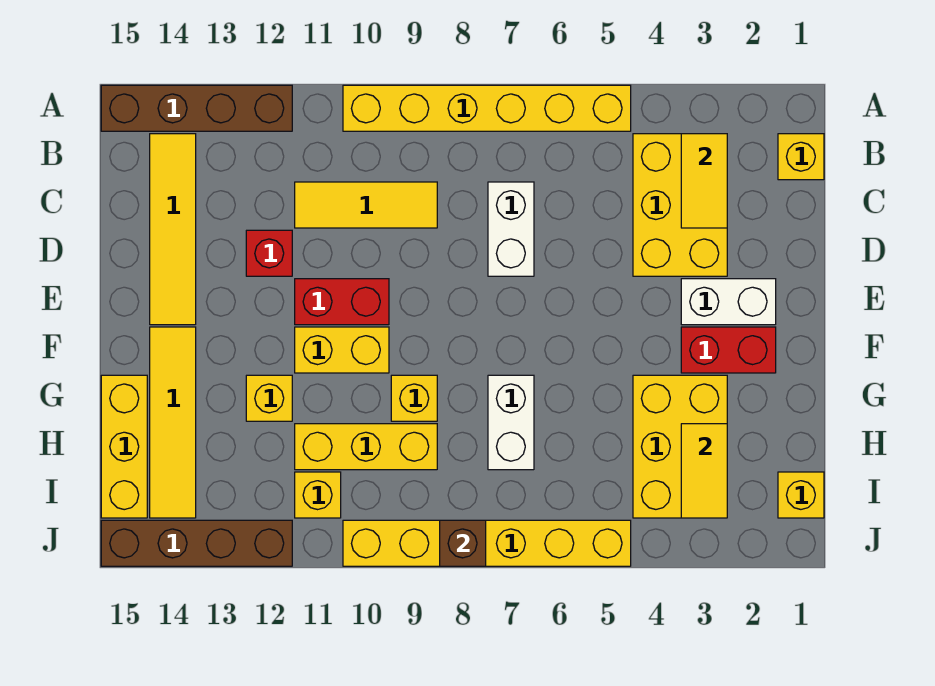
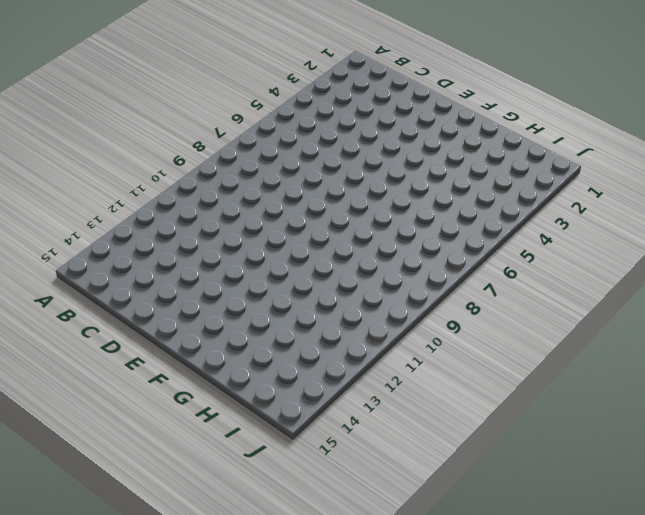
none -> yellow 1x6 brick [343,85,631,131]
none -> brown 1x4 brick [101,85,292,131]
none -> yellow 1x1 brick [778,134,824,180]

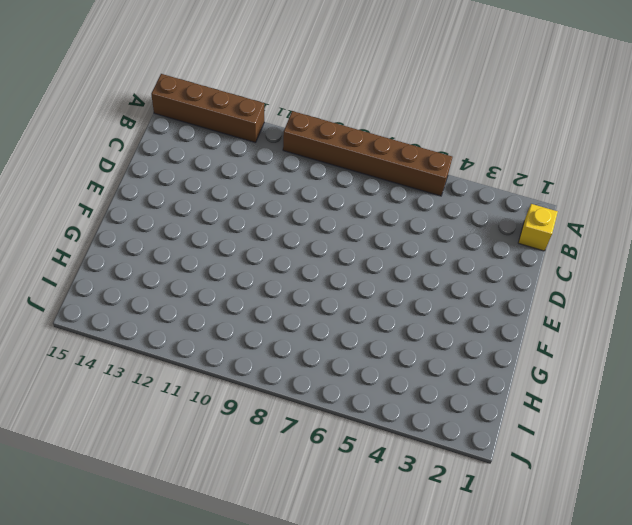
brown 1x6 brick [283,111,452,196] -> yellow 1x6 brick [343,85,631,131]
none -> yellow 2x3 brick [633,134,727,276]
none -> yellow 1x4 tile [150,134,196,325]
none -> white 1x2 brick [488,182,534,276]

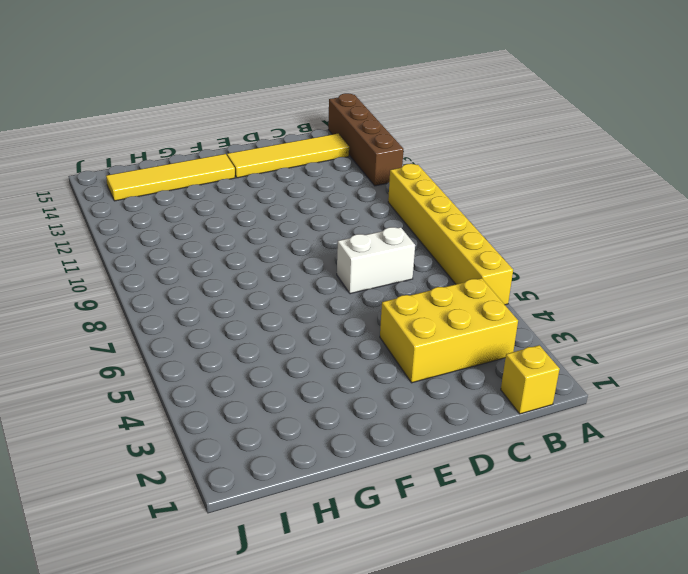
none -> yellow 1x3 tile [295,182,437,228]
none -> red 1x1 brick [246,230,292,276]
none -> white 1x2 brick [681,279,776,325]

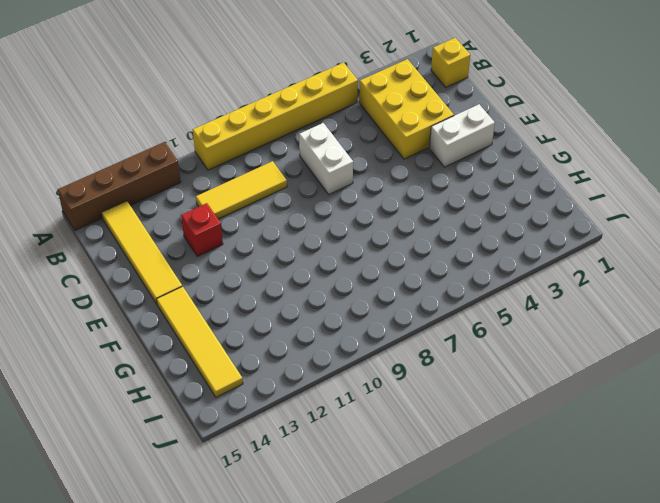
none -> red 1x2 brick [295,279,389,325]
none -> red 1x2 brick [681,327,776,373]
none -> yellow 1x2 brick [295,327,389,373]

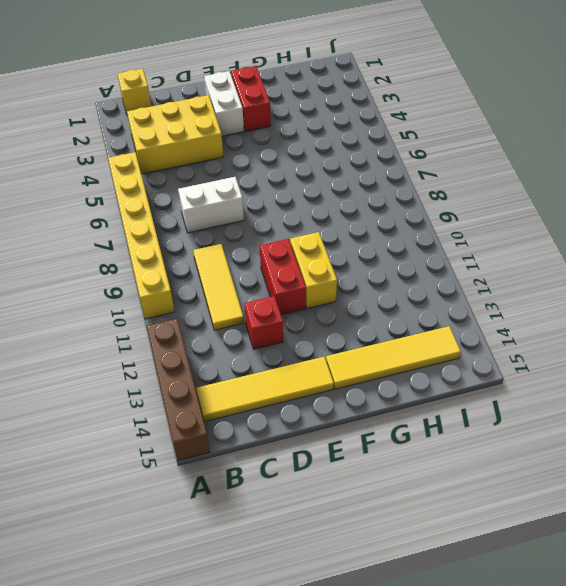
none -> yellow 2x3 brick [633,375,727,518]
none -> white 1x2 brick [488,375,534,470]
none -> yellow 1x1 brick [391,375,437,421]

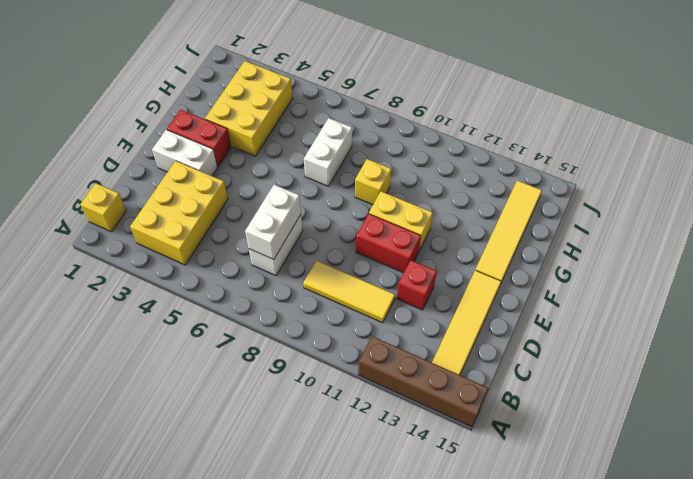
white 1x2 brick [245,185,301,260] -> none
none -> yellow 1x6 brick [343,85,631,131]
none -> yellow 1x1 brick [246,375,292,421]
none -> yellow 1x3 brick [101,375,147,518]

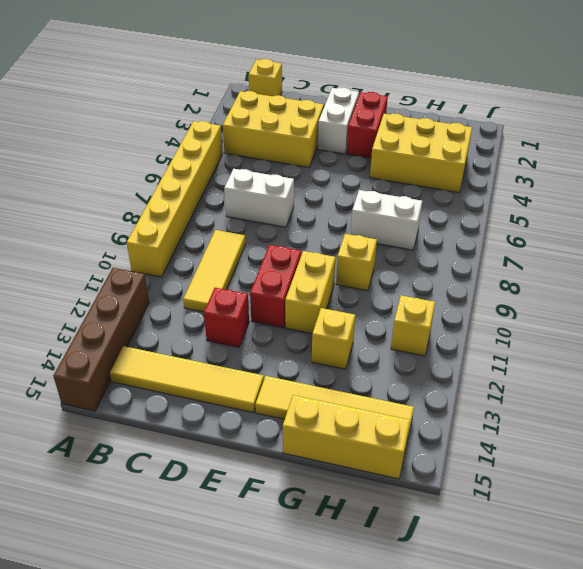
none -> yellow 1x3 brick [295,424,437,470]
none -> yellow 1x1 brick [778,472,824,518]
none -> yellow 1x6 brick [343,520,631,566]

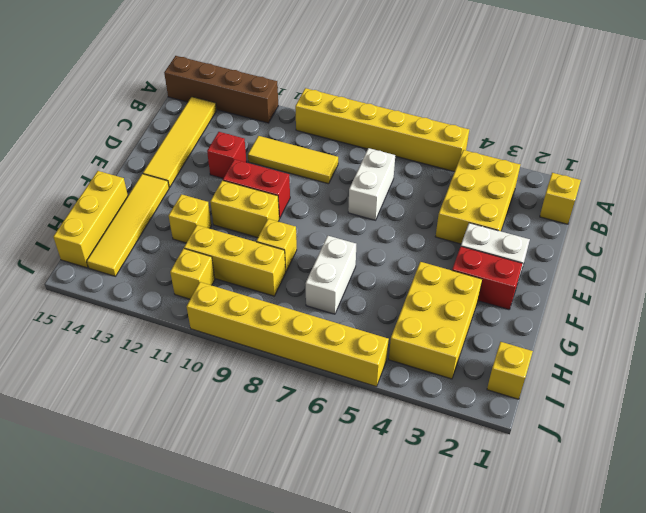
none -> brown 1x4 brick [101,520,292,566]
none -> yellow 1x2 tile [681,134,727,228]
none -> yellow 1x2 tile [681,424,727,518]

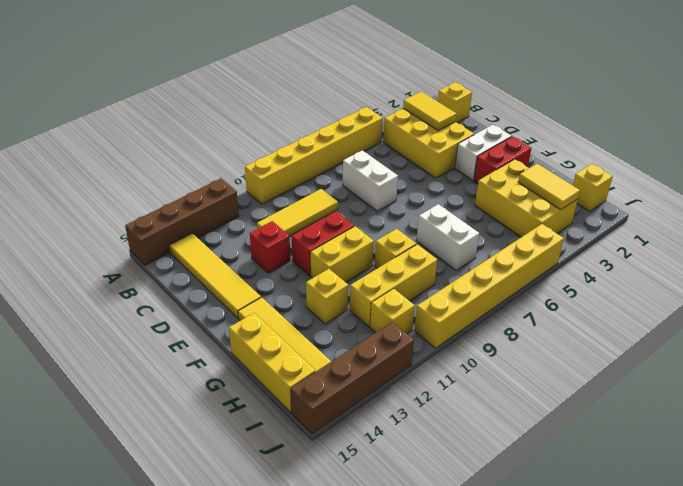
none -> brown 1x1 brick [440,520,486,566]

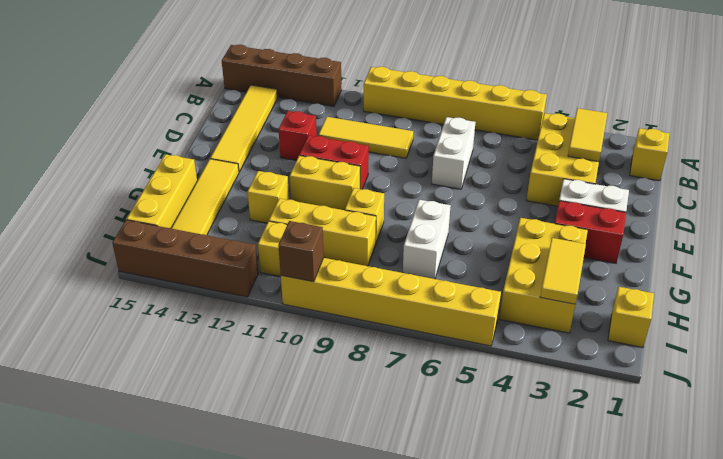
brown 1x1 brick [278,221,324,282] -> brown 1x1 brick moved to [440,520,486,566]

